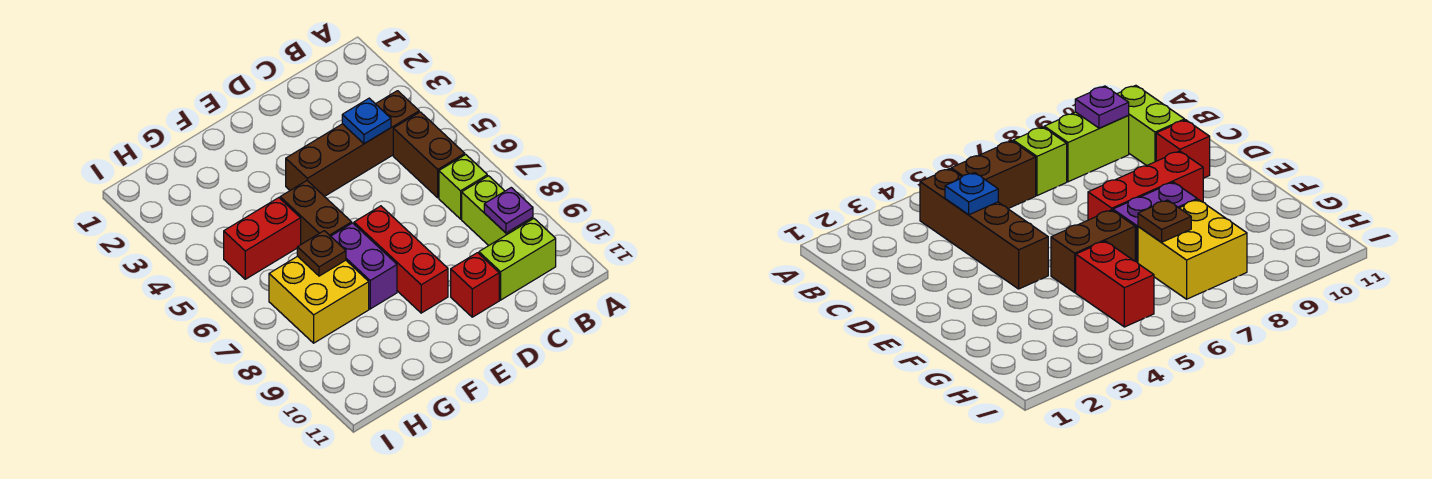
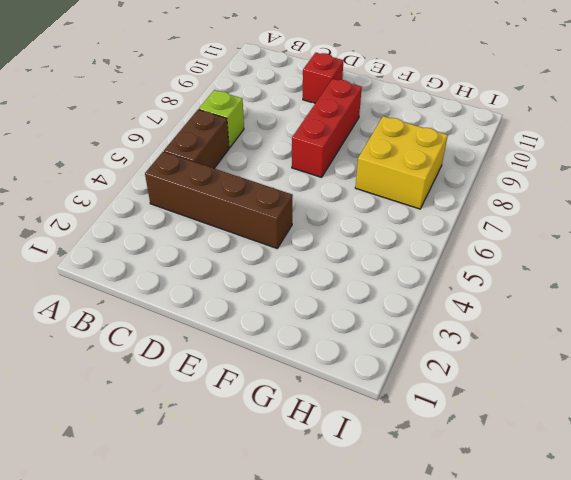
none -> lime 1x2 brick [462,176,533,245]
none -> lime 1x2 brick [479,219,556,300]
none -> brown 1x2 brick [280,181,352,244]

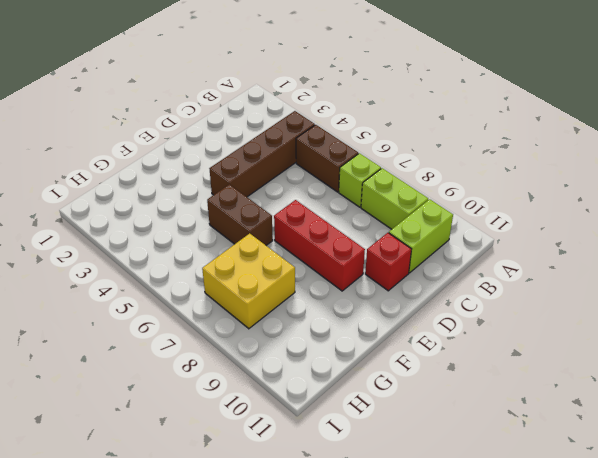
none -> purple 1x2 brick [331,223,397,309]
none -> red 1x2 brick [224,198,301,279]
none -> purple 1x1 plate [484,188,533,233]

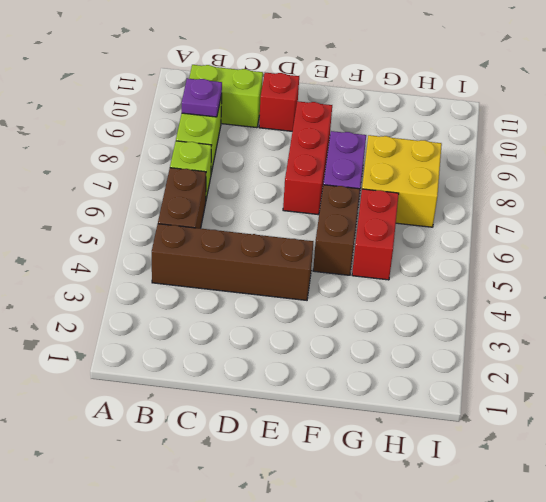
red 1x2 brick [352,189,399,280] -> red 1x2 brick turned to [224,198,301,279]
none -> blue 1x1 plate [342,98,391,144]
none -> brown 1x1 plate [297,231,346,276]

